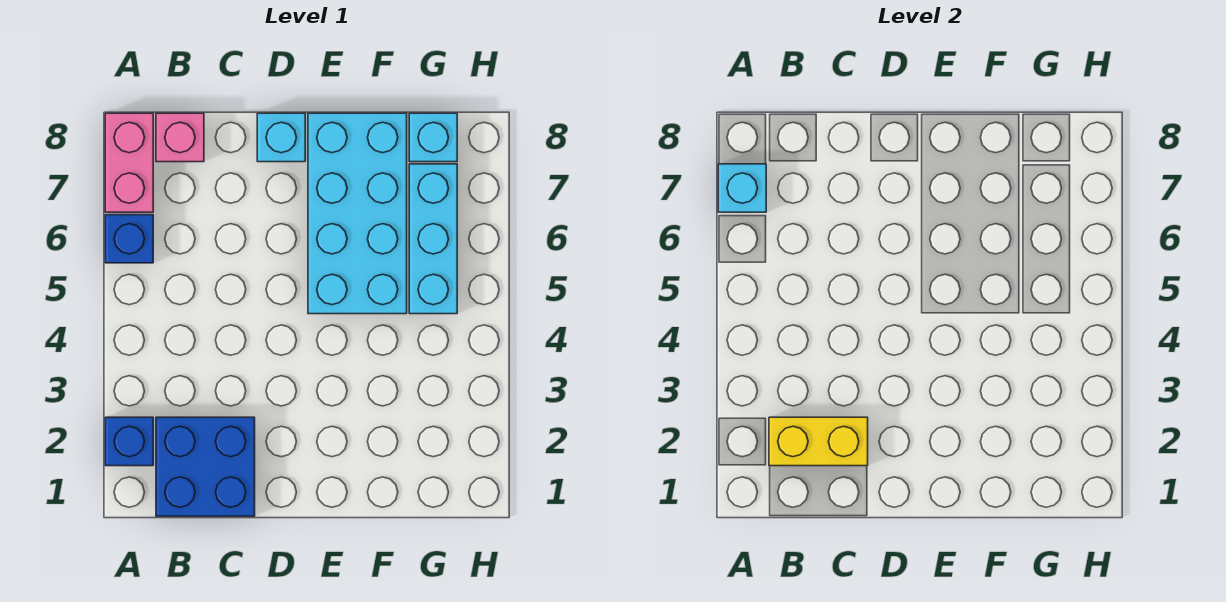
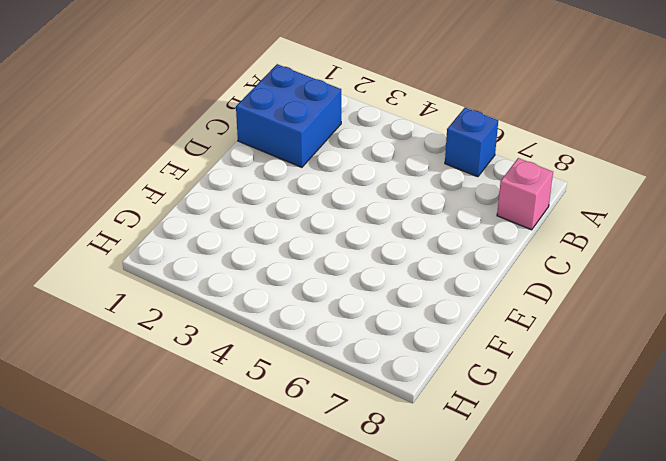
none -> blue 1x1 brick [105,417,153,466]
none -> pink 1x2 brick [105,113,153,212]

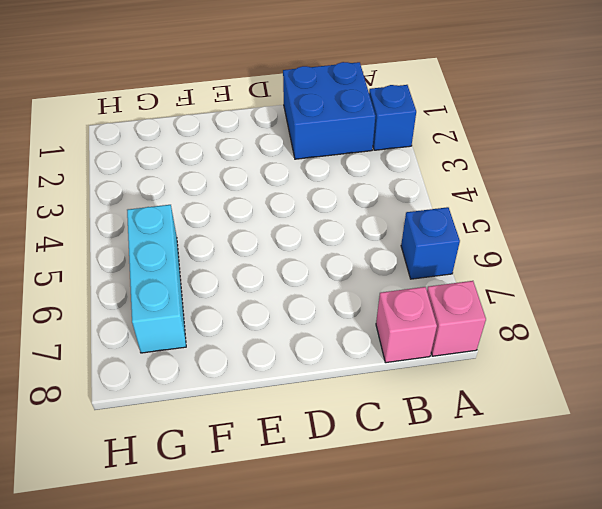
pink 1x1 brick [427,281,486,356] -> pink 1x2 brick [105,113,153,212]
none -> cyan 1x1 brick [257,113,305,162]
none -> cyan 2x4 brick [308,113,407,314]

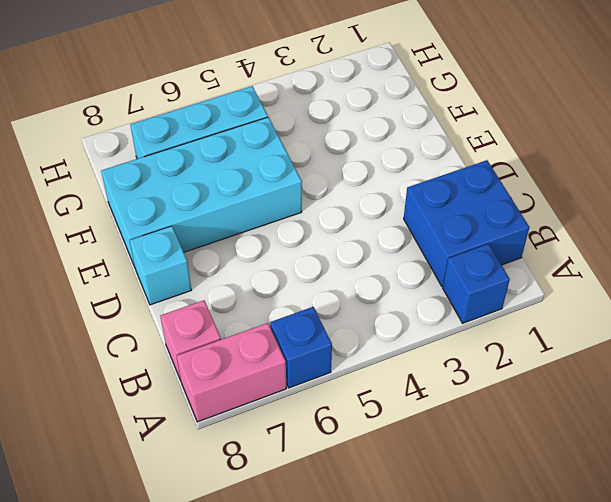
none -> cyan 1x1 brick [409,113,457,162]
none -> cyan 1x1 brick [718,164,766,212]

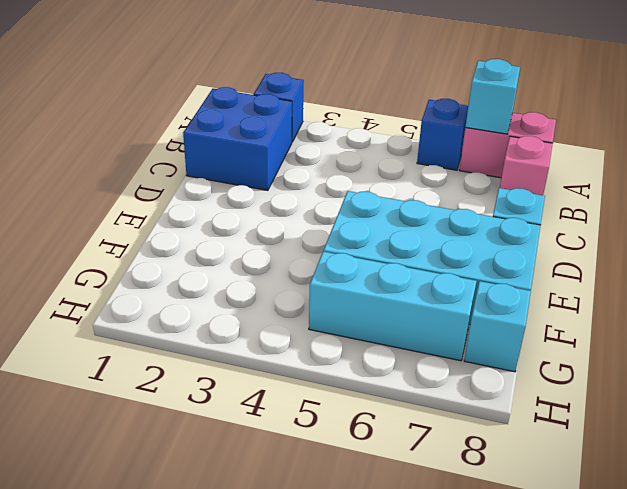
none -> yellow 1x2 brick [769,417,868,466]

